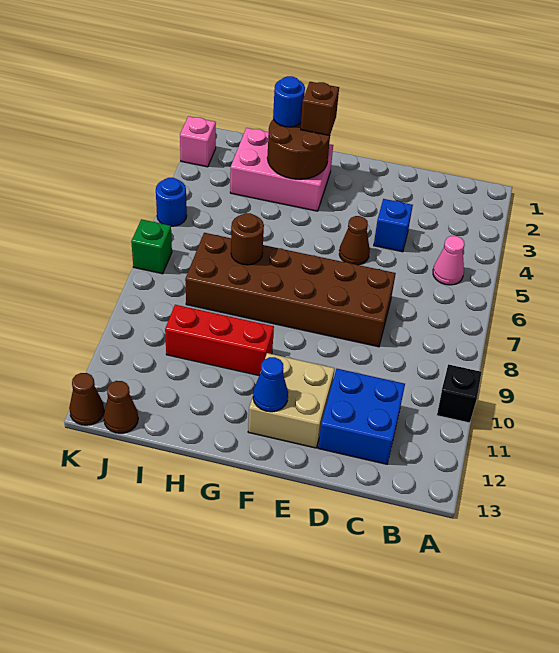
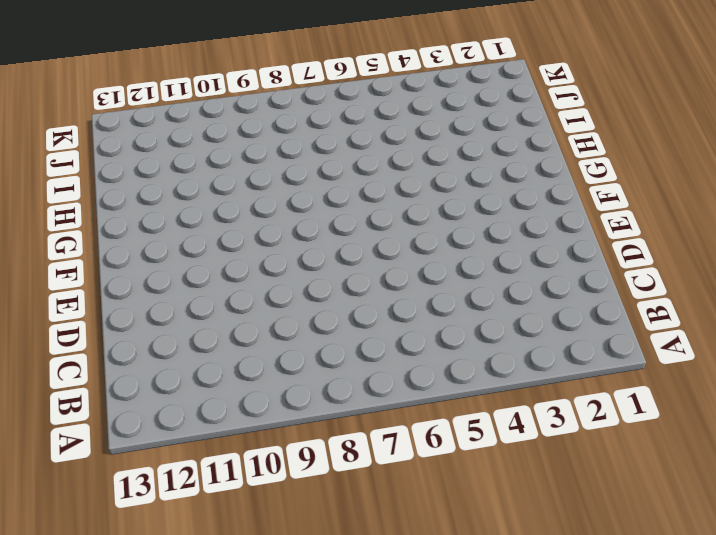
none -> black 1x1 brick [437,364,482,423]
none -> pink 1x1 cone [433,236,465,285]
none -> blue 2x2 brick [318,369,405,464]

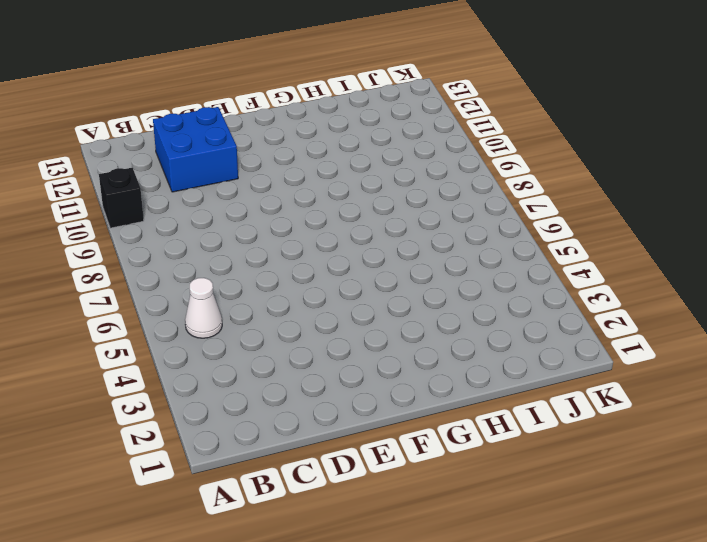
white 1x1 cone [185,278,222,338] -> pink 1x1 cone [433,236,465,285]
none -> blue 1x1 brick [374,199,413,252]
none -> brown 2x6 brick [185,233,396,347]
none -> brown 1x1 cone [339,216,370,265]

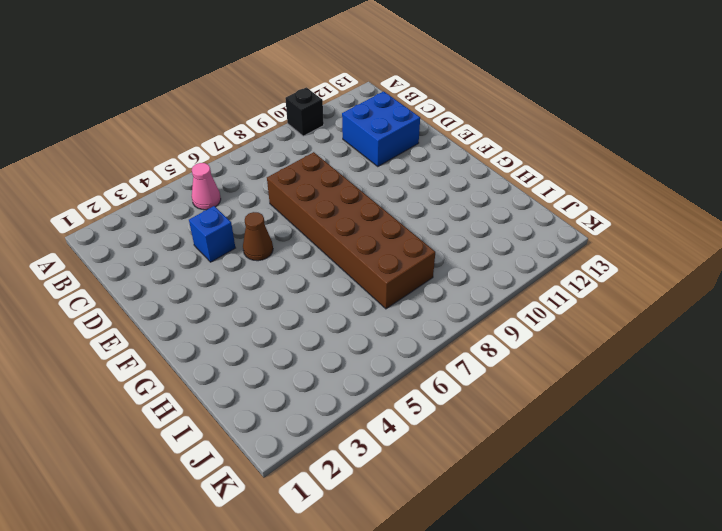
none -> tan 2x2 brick [248,353,335,448]
none -> pink 2x3 brick [230,128,333,211]
none -> red 1x3 brick [165,305,274,376]

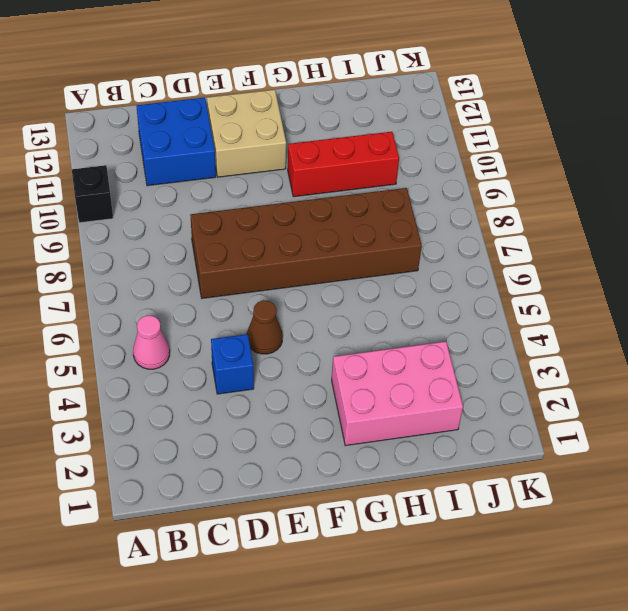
none -> brown 1x1 cone [104,381,138,433]
none -> pink 1x1 brick [180,116,216,167]
none -> blue 1x1 round brick [156,178,187,226]

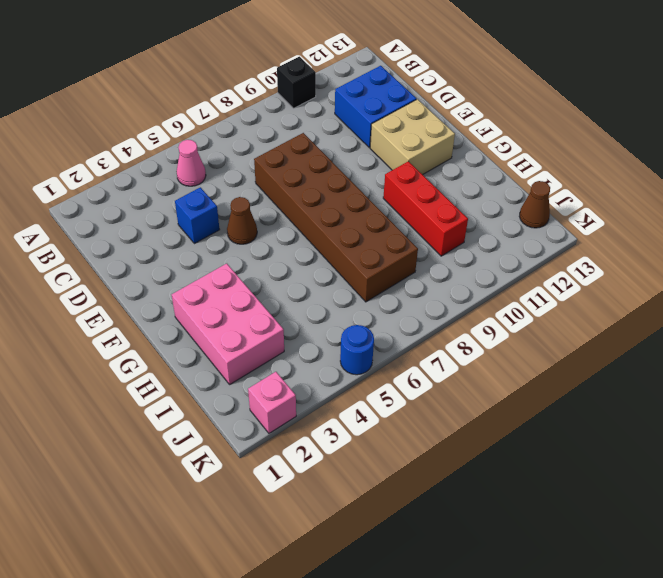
none -> green 1x1 brick [131,219,172,274]
none -> brown 1x1 cone [69,373,104,425]
none -> blue 1x1 cone [253,357,288,412]

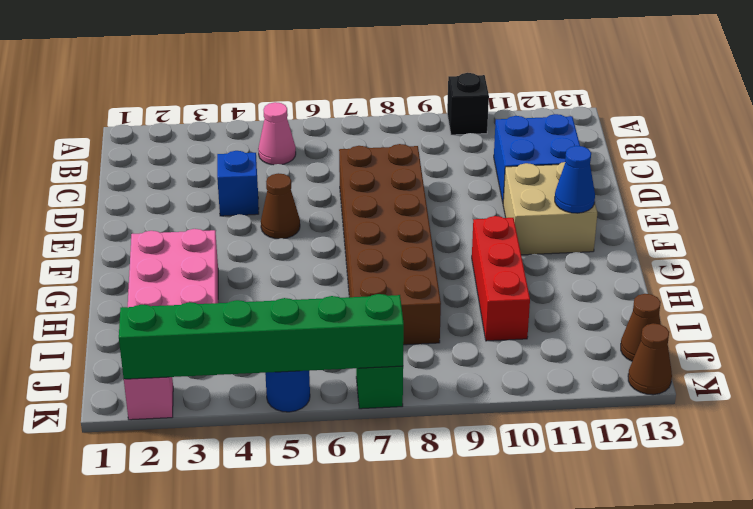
green 1x6 brick [119,294,404,379] -> none
none -> brown 2x2 round brick [267,119,330,179]
none -> brown 1x1 round brick [231,213,264,265]
none -> brown 1x1 brick [301,82,339,136]

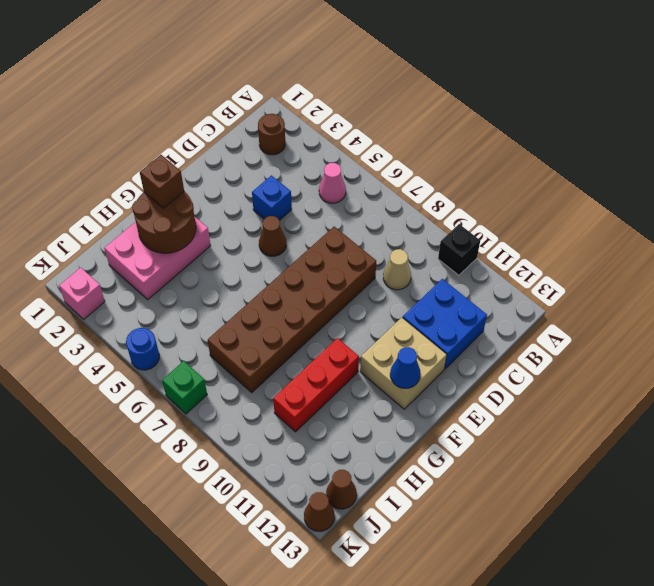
brown 1x1 round brick [258,114,285,155] -> brown 1x1 round brick moved to [231,213,264,265]
tan 1x1 cone [383,249,411,290] -> none
none -> blue 1x1 round brick [273,76,305,127]

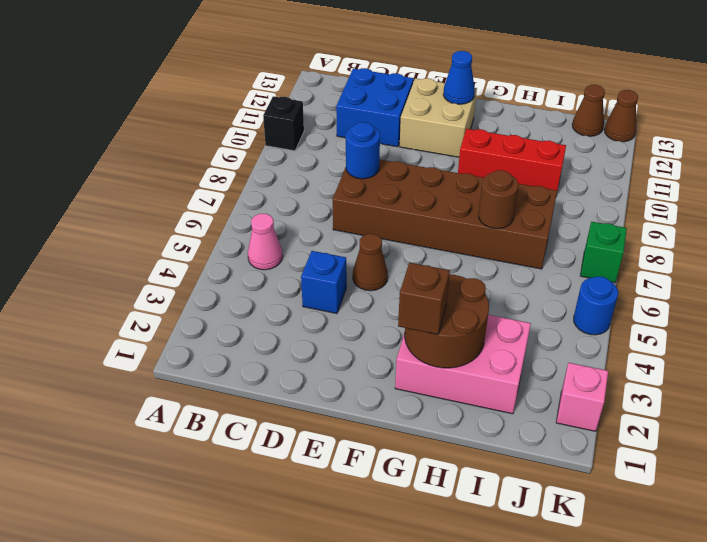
blue 1x1 round brick [346,122,380,179] -> blue 1x1 round brick moved to [273,76,305,127]

